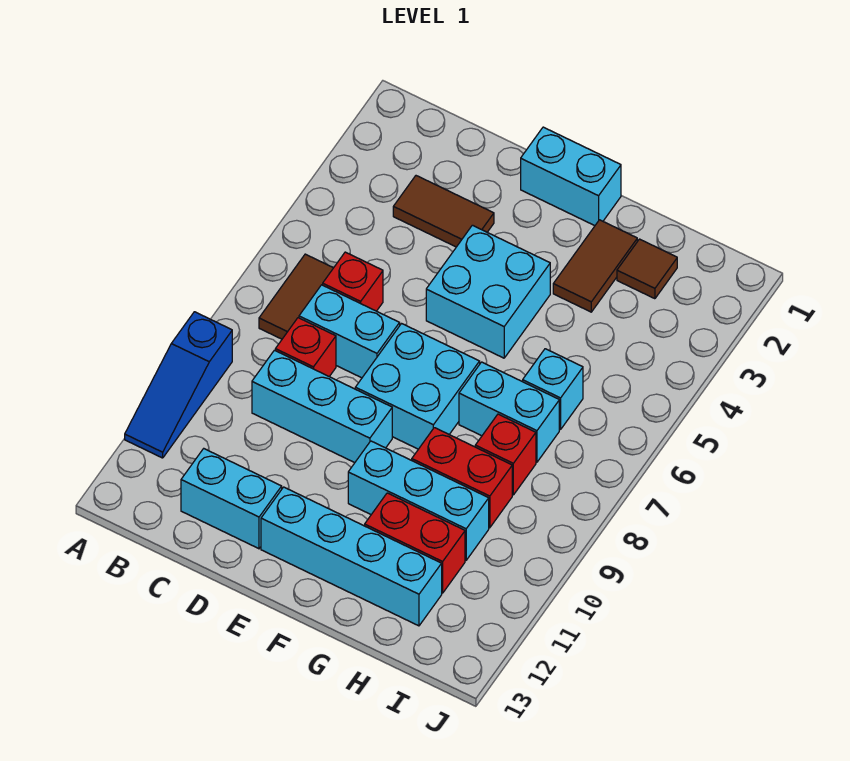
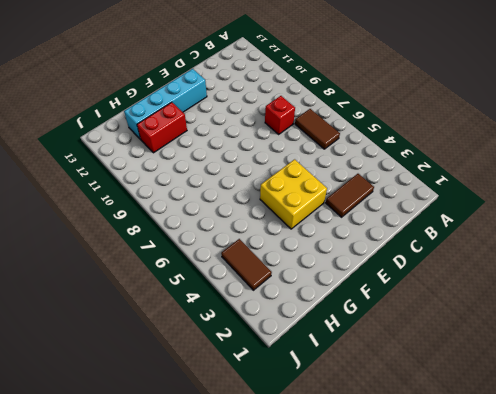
yellow 2x2 brick [260,159,327,229] -> cyan 2x2 brick [426,225,550,358]
brown 1x2 tile [221,239,272,290] -> brown 1x2 tile moved to [553,220,637,312]
none -> blue 1x3 slope [125,312,232,458]
none -> red 1x1 brick [323,252,383,311]
none -> cyan 1x2 brick [299,285,400,378]

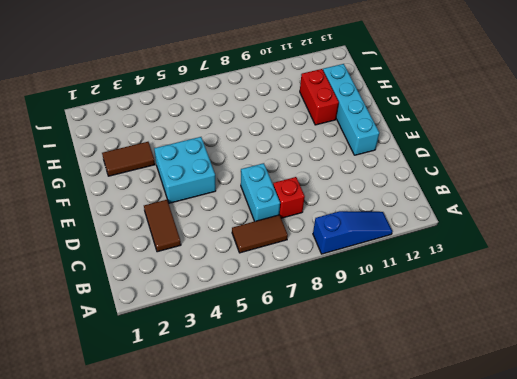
none -> red 1x1 brick [323,252,383,311]
none -> cyan 1x3 brick [252,350,392,463]
none -> cyan 1x2 brick [181,449,282,549]

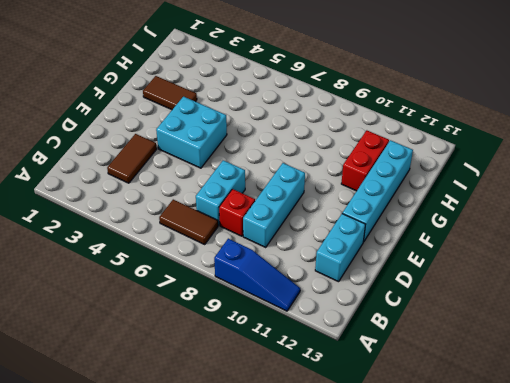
none -> red 1x1 brick [323,252,383,311]
none -> cyan 1x2 brick [521,127,621,226]
none -> cyan 2x2 brick [355,324,480,449]

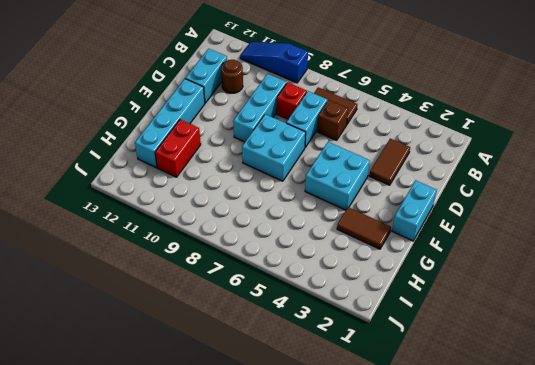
brown 1x1 brick [317,100,348,140] -> red 1x1 brick [323,252,383,311]
brown 1x1 round brick [221,60,243,93] -> none
none -> cyan 1x3 brick [348,441,489,560]
none -> cyan 1x2 brick [459,362,559,462]
none -> red 1x2 brick [412,428,512,528]

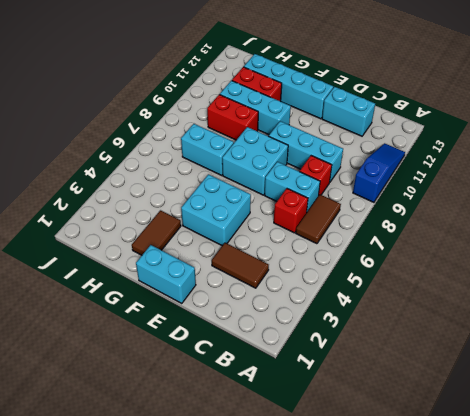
none -> brown 1x1 tile [617,239,677,299]
none -> cyan 1x1 brick [523,349,583,430]
none -> red 1x1 brick [475,414,536,495]

